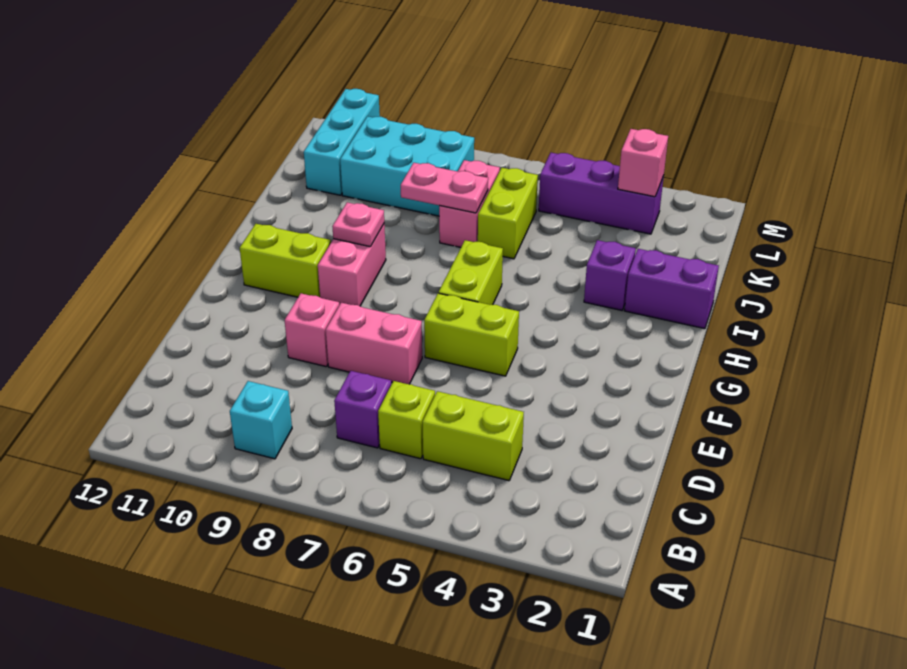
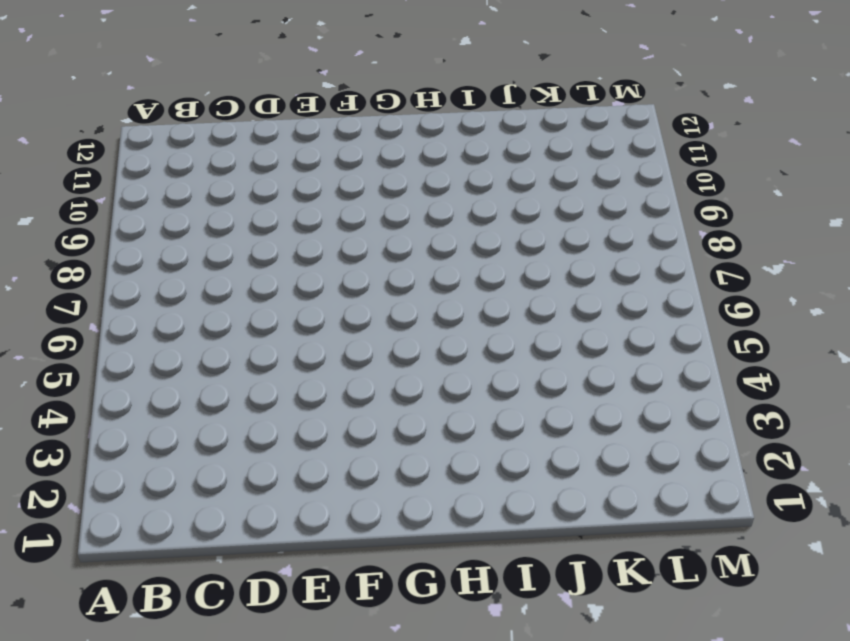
none -> cyan 1x1 brick [230,381,292,459]
none -> lime 1x2 brick [423,391,524,481]
none -> lime 1x1 brick [378,381,435,459]

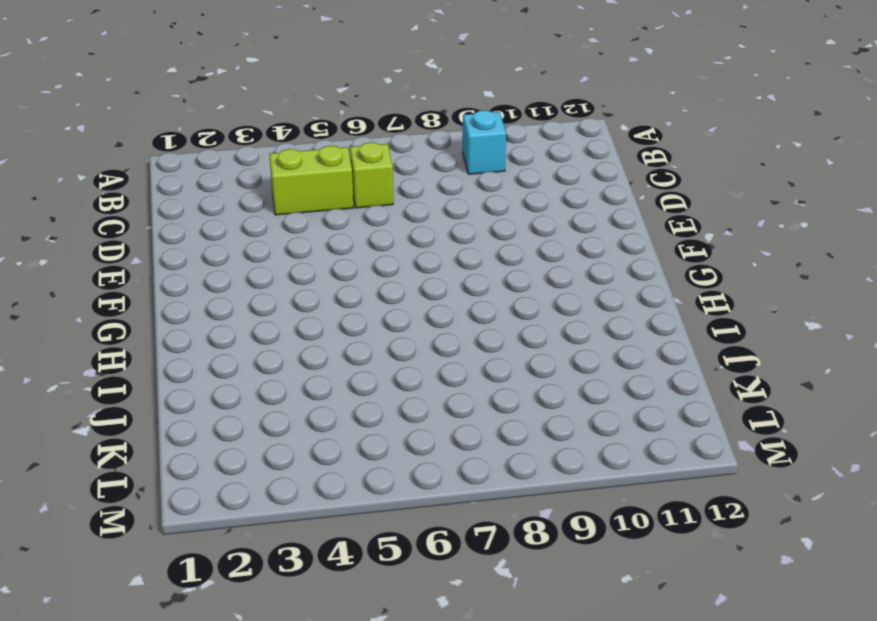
none -> purple 1x1 brick [334,371,391,448]
none -> pink 1x2 brick [326,303,422,384]
none -> pink 1x1 brick [285,293,339,367]

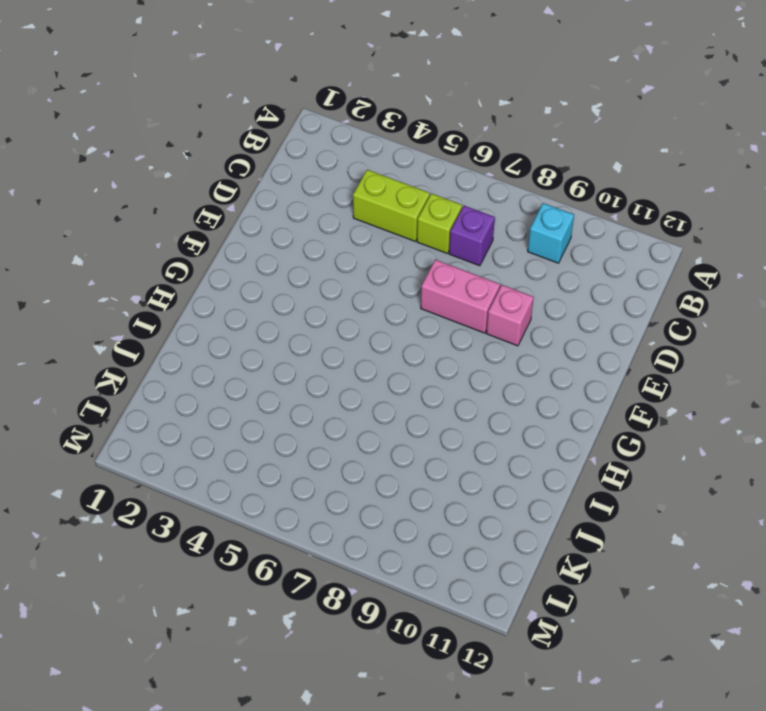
none -> lime 1x2 brick [424,293,519,376]
none -> lime 1x2 brick [439,240,503,305]
none -> pink 1x2 brick [318,224,386,306]

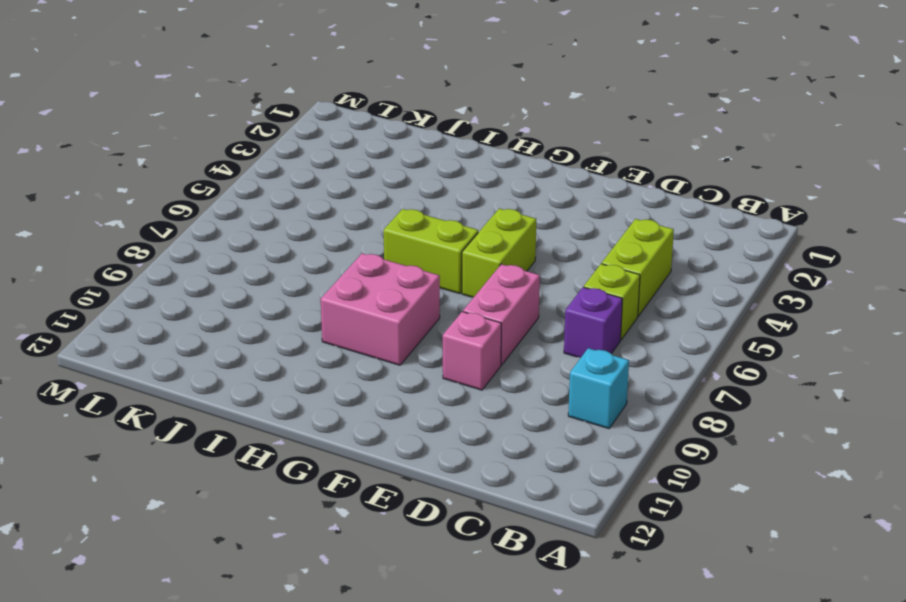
pink 2x2 brick [321,253,440,365] -> pink 1x2 brick [318,224,386,306]
none -> lime 1x2 brick [240,224,331,297]
none -> purple 1x2 brick [625,249,719,329]
none -> purple 1x1 brick [584,240,636,310]

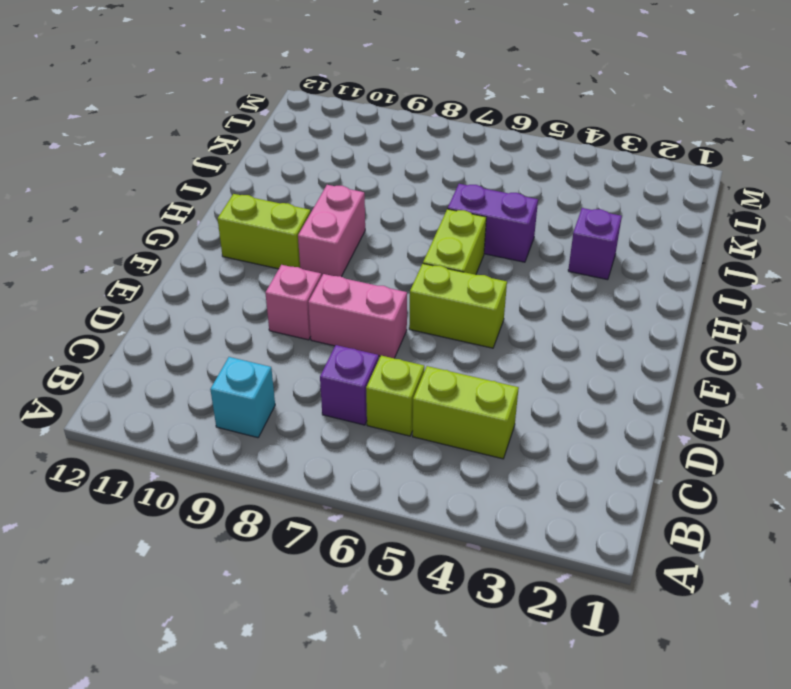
purple 1x2 brick [448,184,538,262] -> purple 1x2 brick moved to [625,249,719,329]
none -> lime 1x2 brick [478,168,538,259]
none -> pink 1x2 brick [439,160,500,247]
none -> cyan 2x3 brick [340,116,474,216]

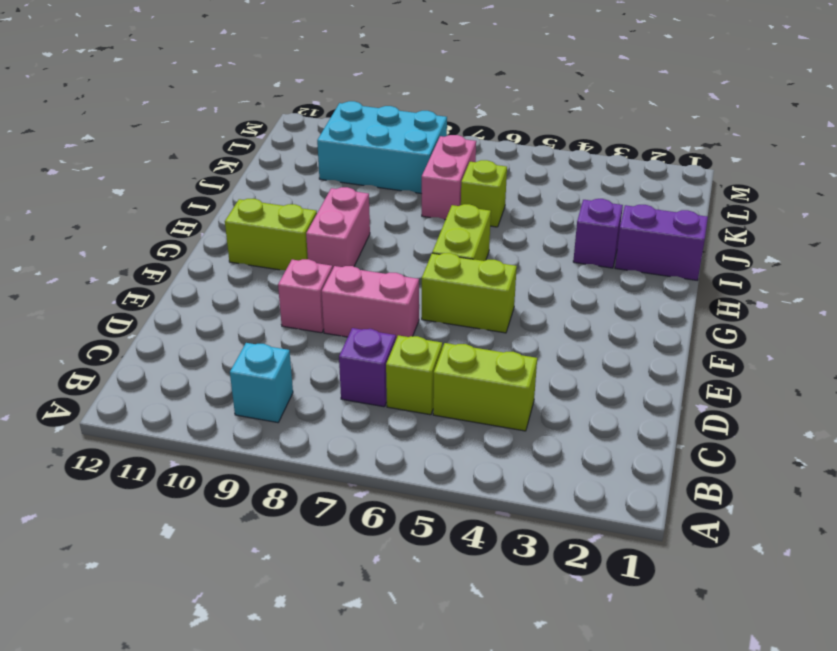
lime 1x1 brick [461,160,507,227] -> lime 1x2 brick [478,168,538,259]
none -> cyan 1x3 brick [304,89,380,195]
none -> purple 1x3 brick [539,153,664,234]
none -> pink 1x1 plate [332,202,384,247]

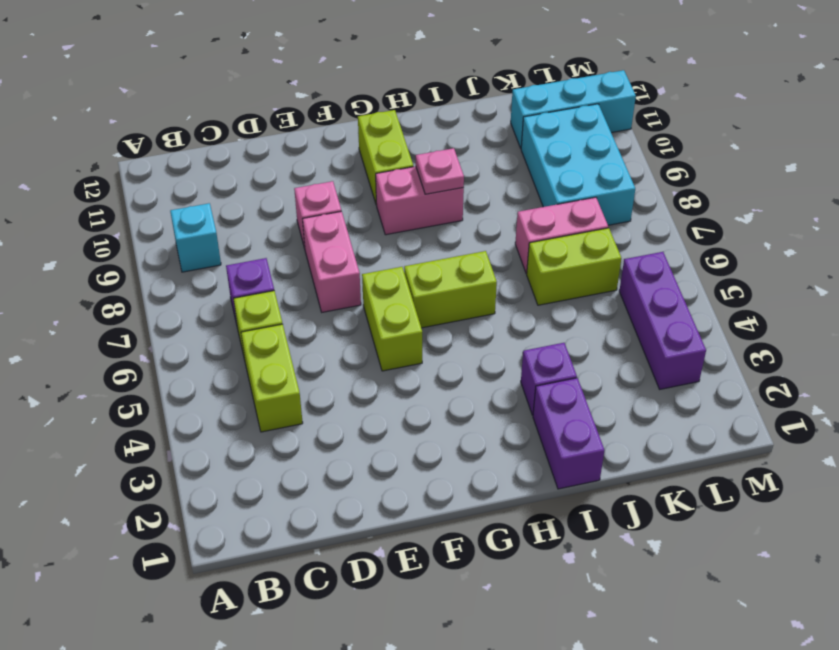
none -> pink 1x2 plate [401,163,488,213]
none -> pink 1x1 brick [618,129,668,197]

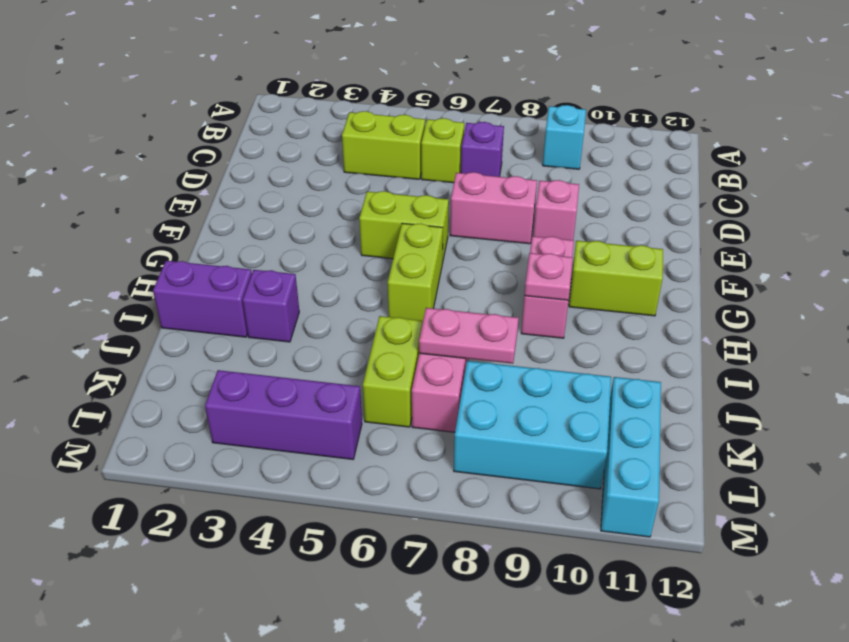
none -> pink 1x1 brick [618,129,668,197]

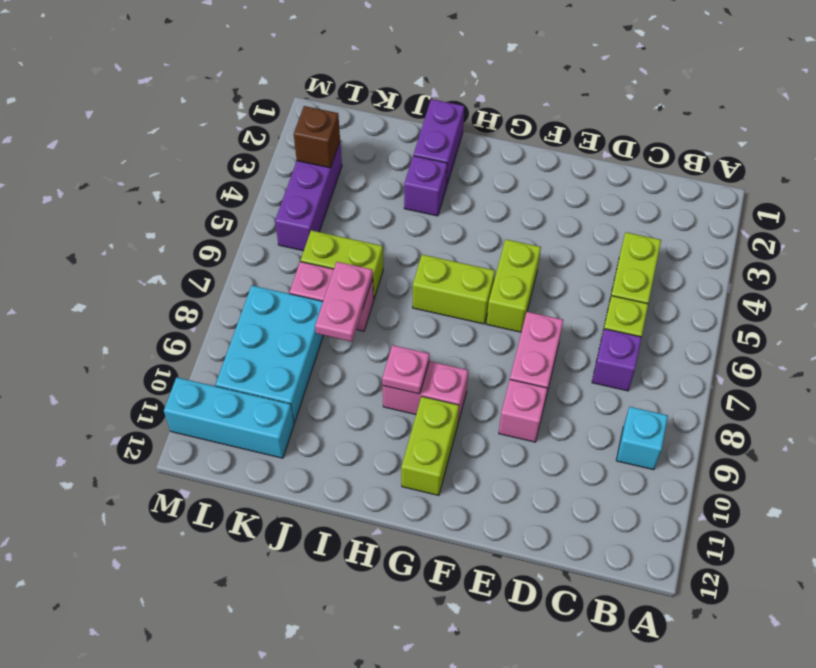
brown 1x1 brick [294,106,340,168] -> pink 1x1 brick [618,129,668,197]

